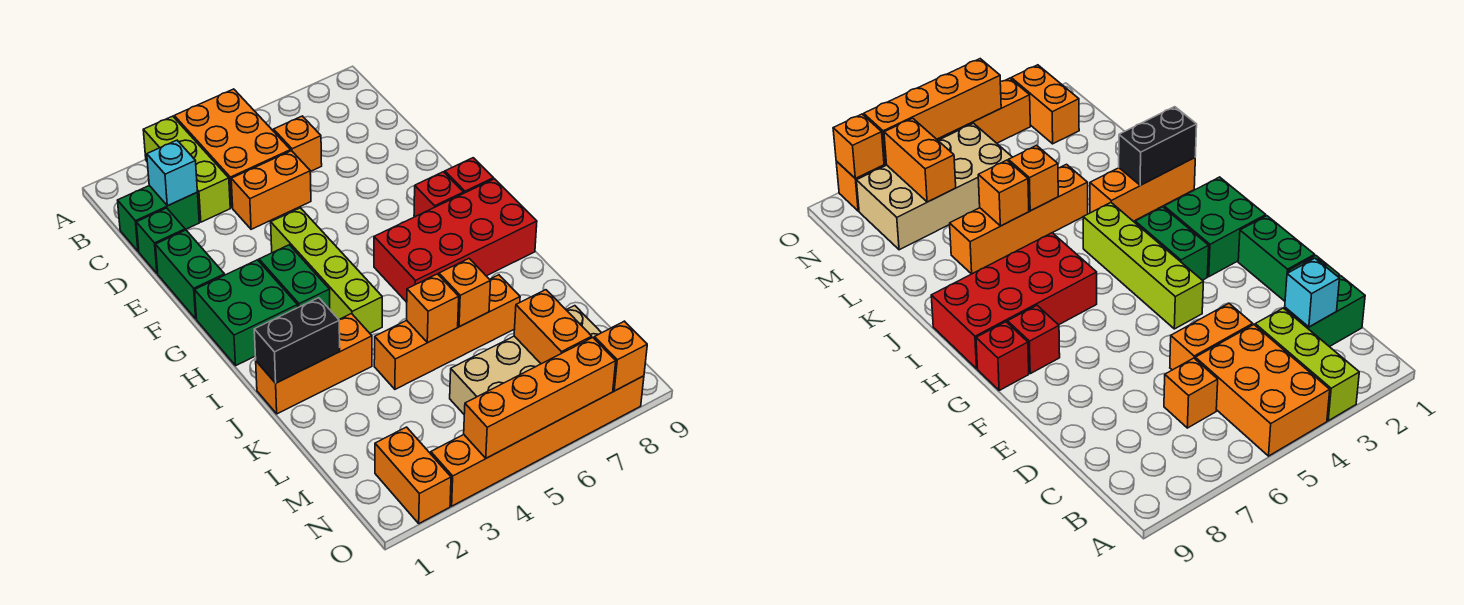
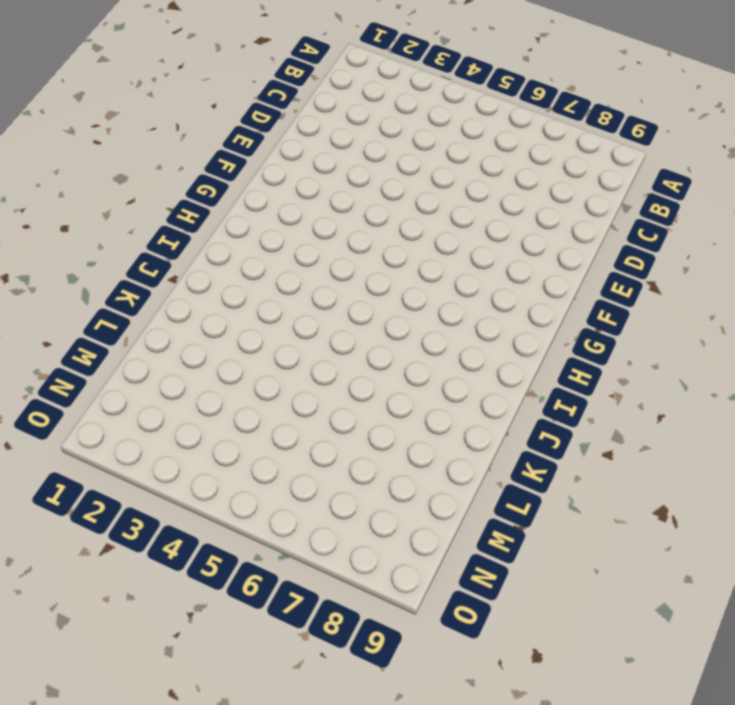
none -> lime 1x3 brick [143,116,230,222]
none -> orange 2x3 brick [174,89,291,208]
none -> green 1x2 brick [118,186,199,251]

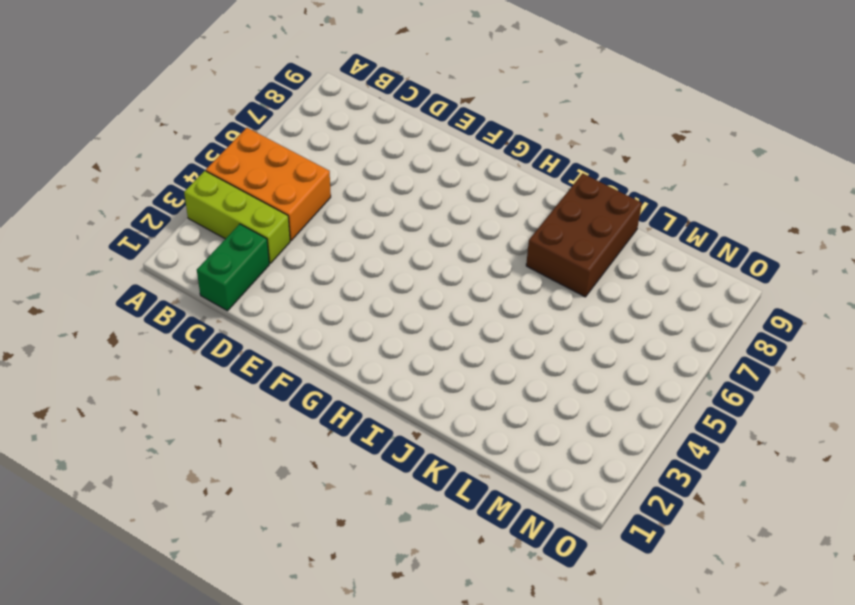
brown 2x3 brick [526,173,642,297] -> orange 1x4 brick [374,275,520,389]
none -> orange 1x1 brick [274,116,322,172]
none -> green 1x1 brick [136,208,185,274]
none -> orange 1x2 brick [231,151,311,229]

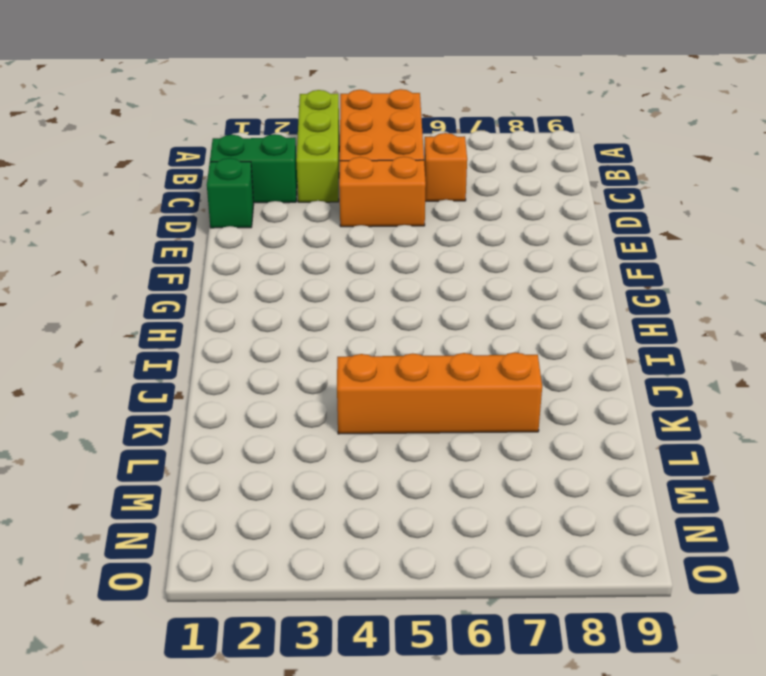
none -> green 1x2 brick [156,230,225,319]
none -> lime 1x4 brick [271,208,382,333]
none -> green 2x2 brick [195,260,298,365]

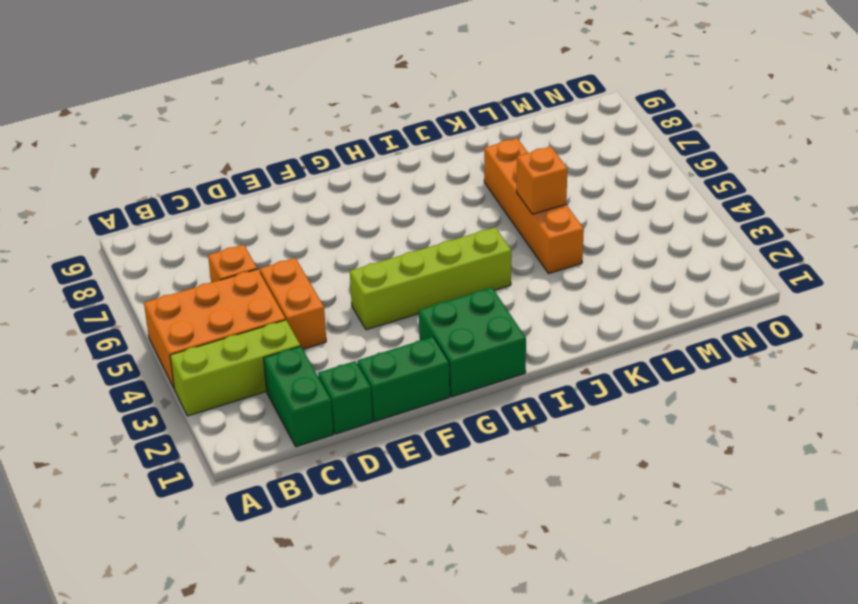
none -> green 1x2 brick [259,245,330,309]
none -> red 1x1 brick [414,172,464,217]
none -> red 1x1 brick [445,158,494,193]

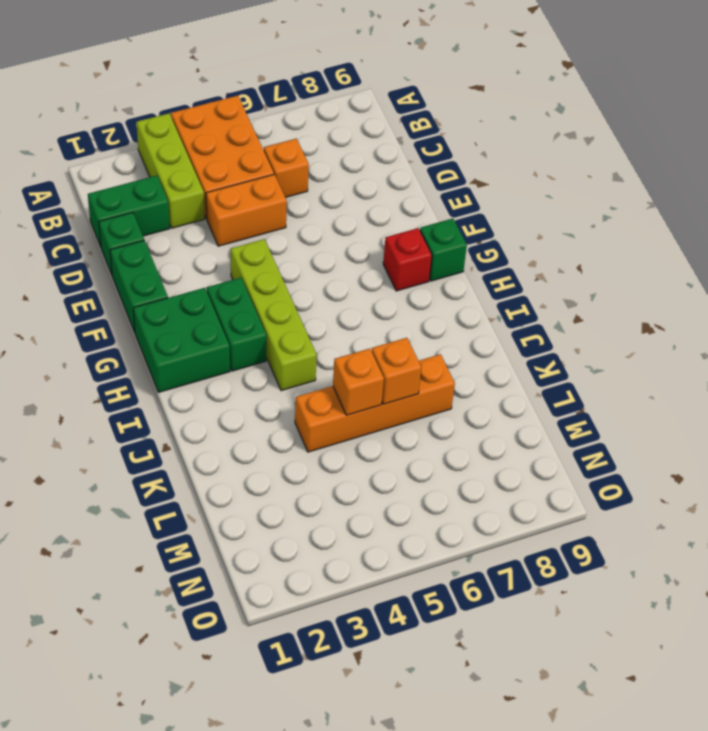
green 1x1 brick [420,219,467,281] -> red 1x1 brick [445,158,494,193]
none -> red 2x4 brick [374,179,537,302]
none -> orange 1x3 brick [256,314,372,414]
none -> tan 2x4 brick [450,306,601,414]

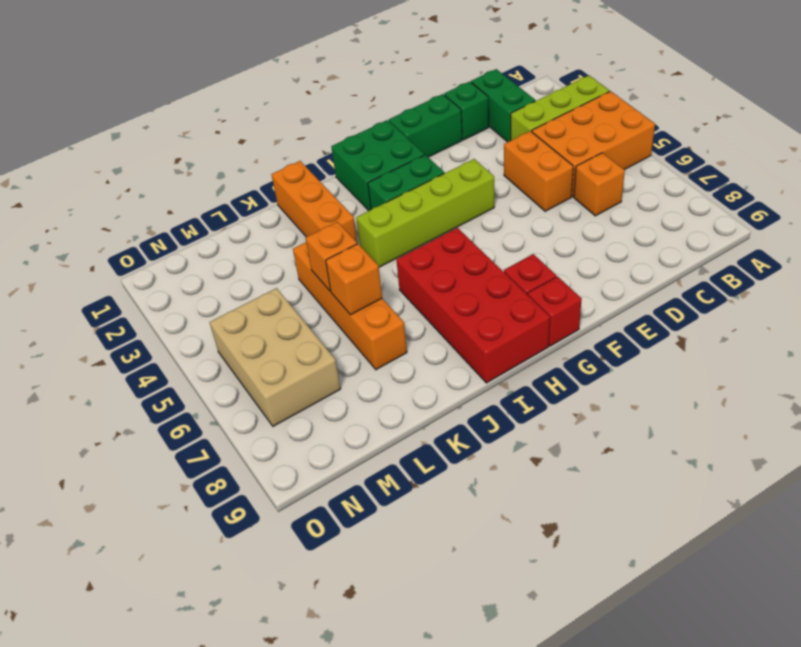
tan 2x3 brick [210,288,341,426] -> tan 2x4 brick [450,306,601,414]
none -> orange 1x2 brick [375,427,451,523]
none -> orange 1x6 brick [431,376,644,506]
none -> cyan 1x1 brick [147,140,197,206]

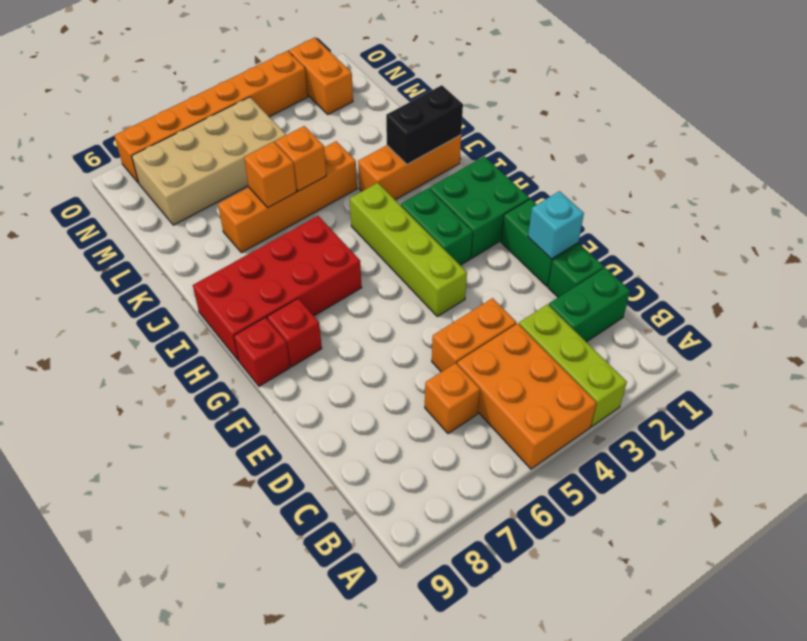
cyan 1x1 brick [528,191,584,259] -> cyan 1x1 brick moved to [147,140,197,206]
none -> orange 1x2 brick [514,290,592,364]
none -> orange 1x4 brick [464,338,616,458]
none -> orange 1x1 brick [594,321,647,391]

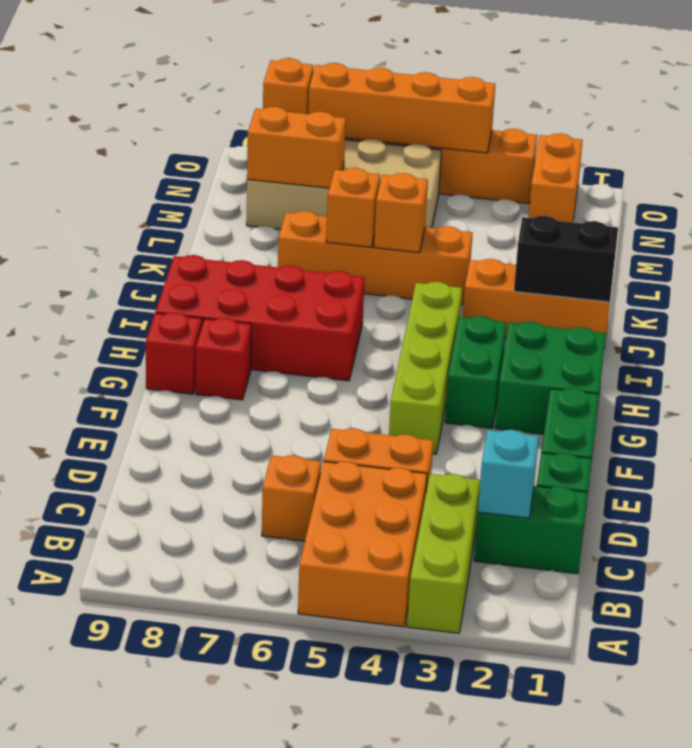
orange 1x2 brick [247,107,346,188] -> orange 1x2 brick turned to [514,290,592,364]

